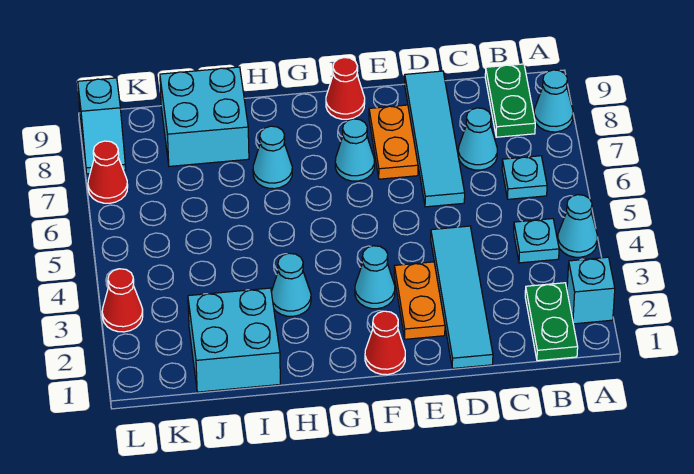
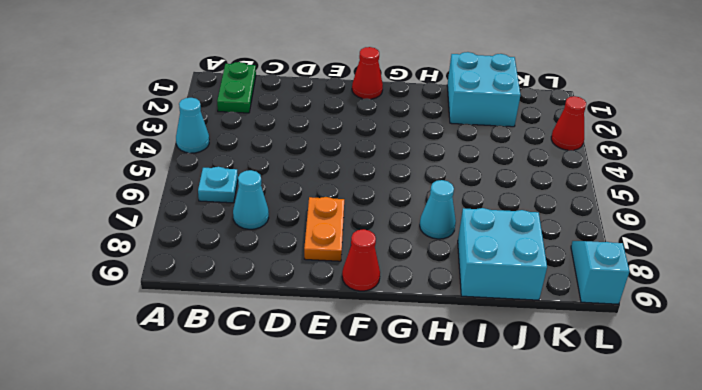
none -> cyan 1x1 brick [567,257,615,324]
none -> cyan 1x1 cone [534,70,573,132]
none -> cyan 1x1 plate [514,219,559,263]

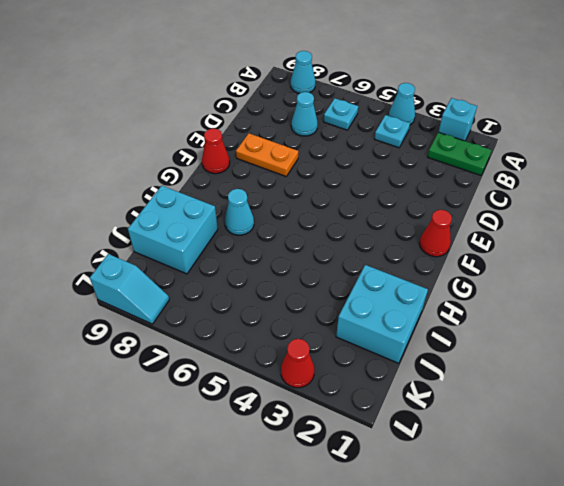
none -> green 1x2 plate [485,64,535,137]
none -> cyan 1x4 tile [431,226,493,368]
none -> cyan 1x4 tile [405,71,465,207]

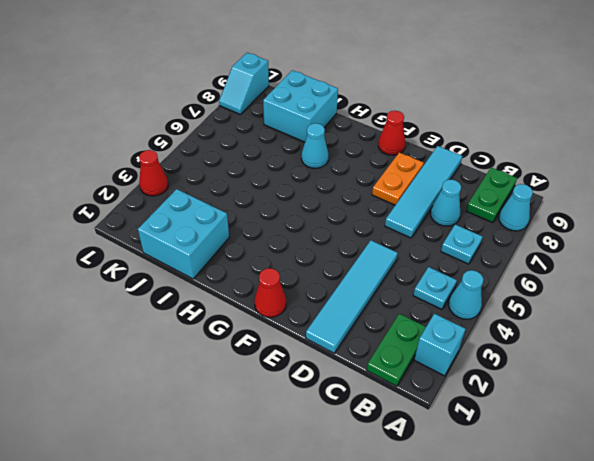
none -> orange 1x2 plate [394,262,445,339]
none -> cyan 1x1 cone [355,246,395,309]
none -> cyan 1x1 cone [335,119,374,181]

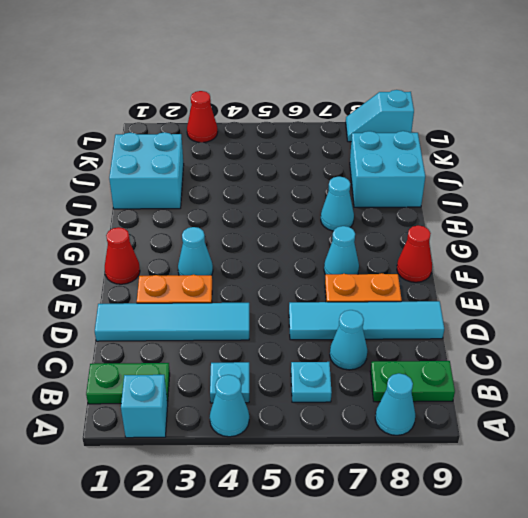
none -> cyan 1x1 cone [271,253,311,316]
none -> red 1x1 cone [88,141,128,203]

